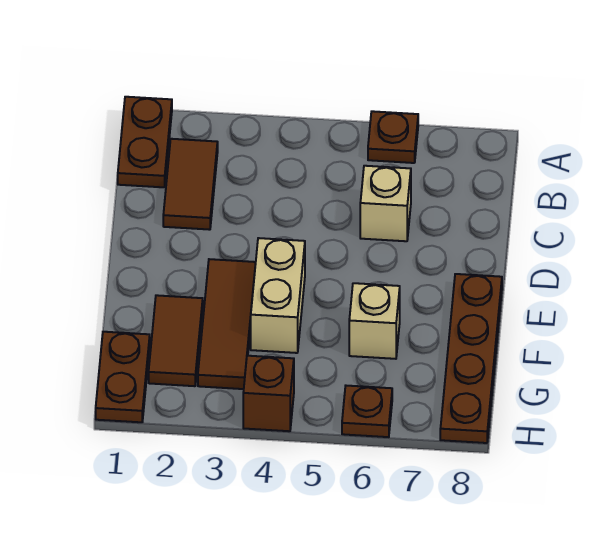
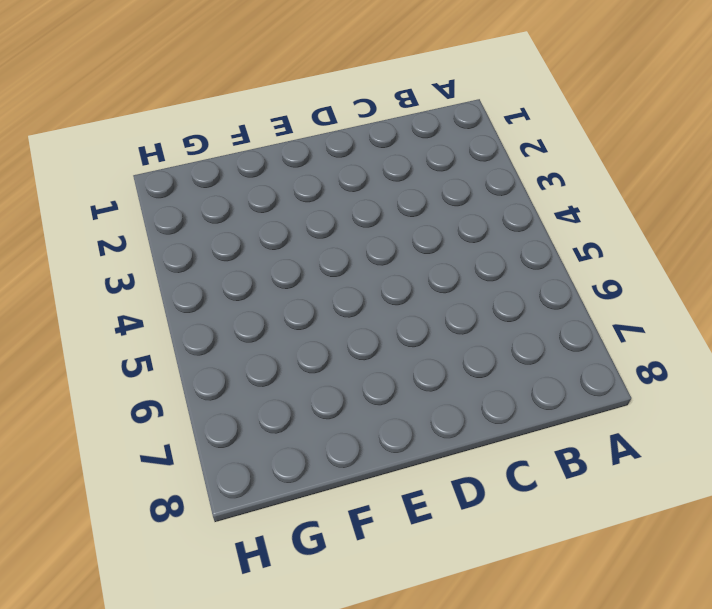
none -> brown 1x2 plate [118,97,172,187]
none -> brown 1x1 plate [368,111,418,163]
none -> brown 1x2 tile [163,139,218,230]

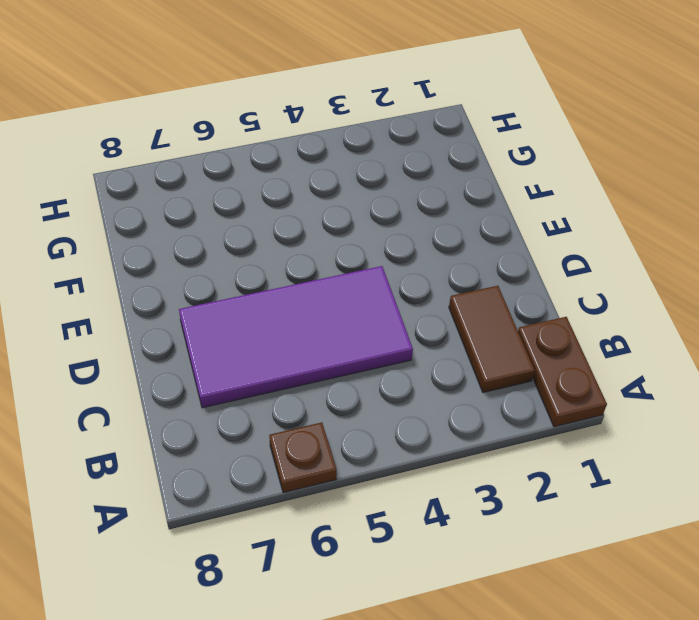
purple 2x4 tile [179,266,413,408] -> tan 1x1 brick [360,166,411,241]
none -> brown 1x3 tile [198,259,256,389]
none -> tan 1x2 brick [251,238,305,353]
none -> brown 1x4 plate [440,274,502,443]

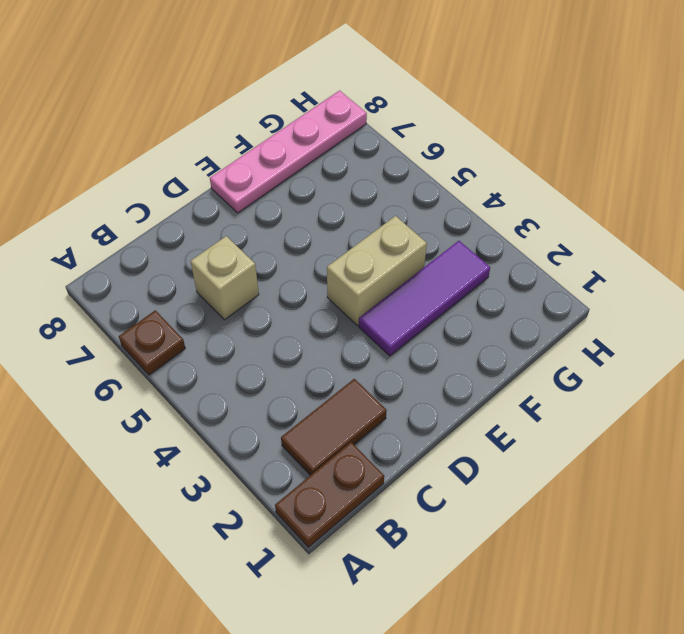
purple 1x3 tile [359,241,490,356] -> brown 1x3 tile [198,259,256,389]
pink 1x4 plate [210,91,367,213] -> brown 1x4 plate [440,274,502,443]
none -> brown 1x2 tile [149,295,203,386]
none -> tan 1x1 brick [349,283,400,359]
none -> brown 1x2 plate [96,332,150,422]

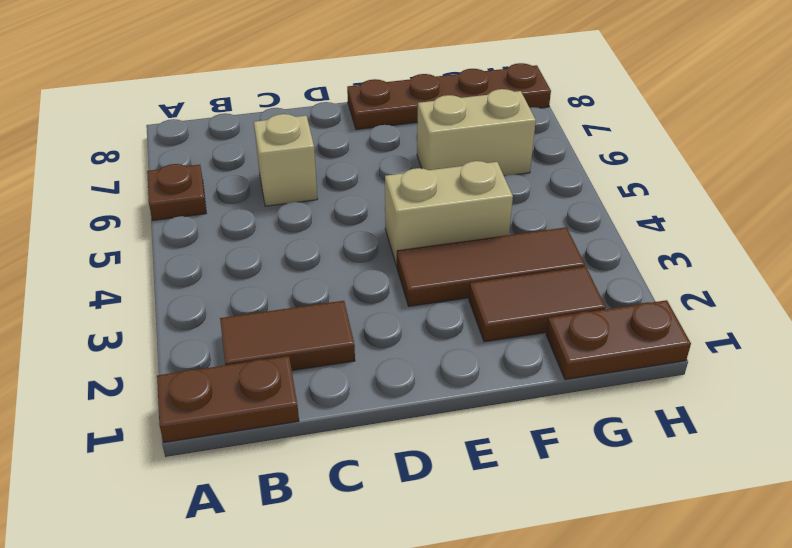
tan 1x2 brick [417,89,536,176] -> tan 1x1 brick [349,283,400,359]
none -> brown 1x1 brick [243,356,294,431]
none -> brown 1x1 plate [342,386,392,437]

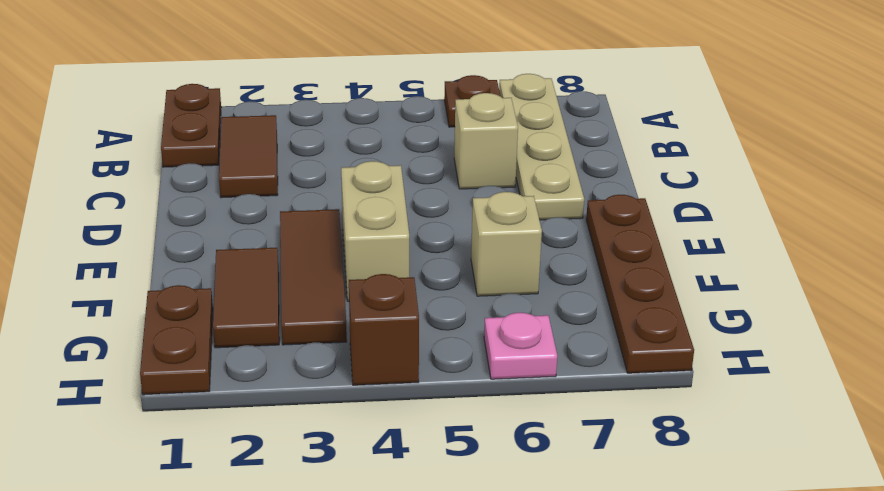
tan 1x4 plate [499,74,584,220] -> none
pink 1x1 plate [484,313,557,379] -> brown 1x1 plate [342,386,392,437]

